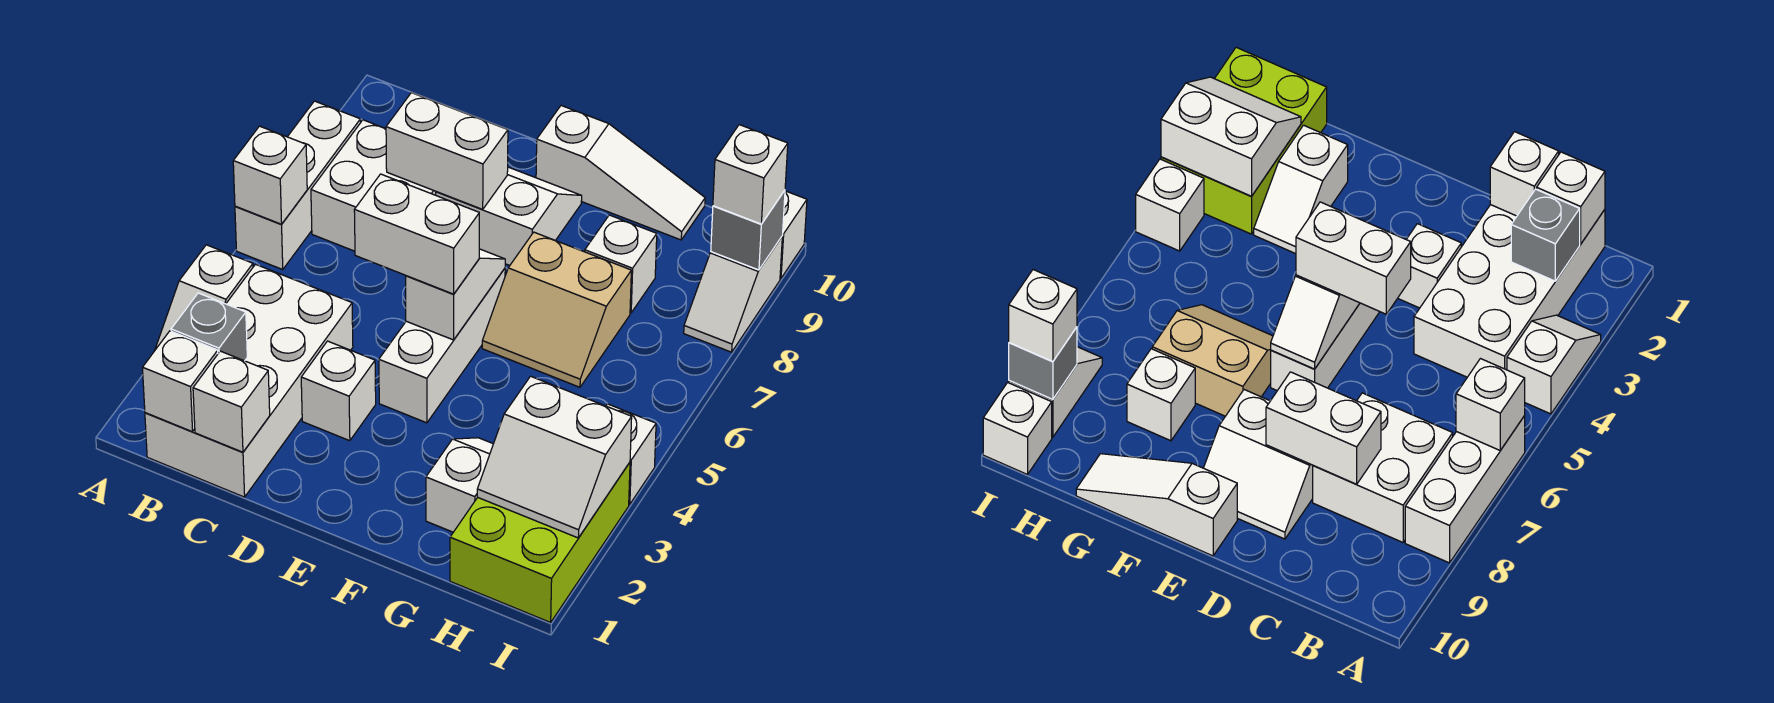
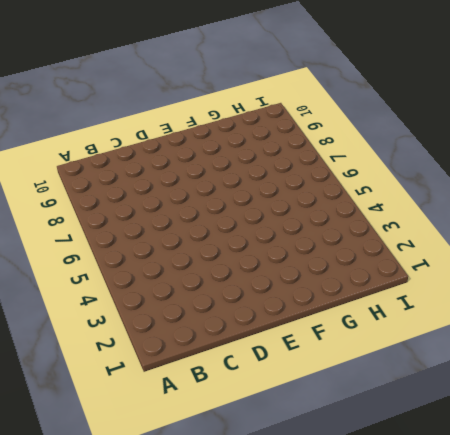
none -> white 1x2 slope [155,245,253,350]
none -> white 1x3 brick [235,101,361,269]
none -> white 2x4 brick [145,264,353,497]

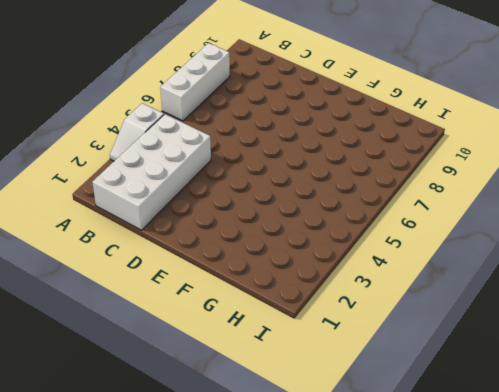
none -> white 2x2 brick [311,120,436,251]
none -> white 1x1 brick [301,341,376,441]
none -> white 2x2 slope [436,167,582,265]

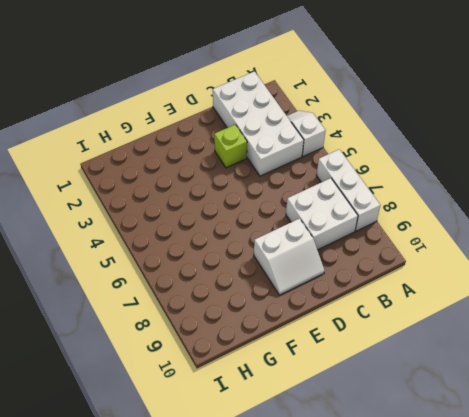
lime 1x1 brick [214,124,247,168] -> white 1x1 brick [301,341,376,441]
none -> white 1x3 brick [379,269,505,423]
none -> white 1x3 slope [536,106,705,240]
none -> tan 2x2 slope [482,232,631,387]

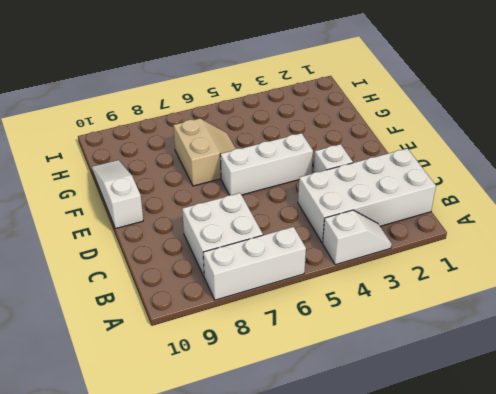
none -> white 2x2 slope [436,167,582,265]
none -> white 1x2 slope [426,438,493,532]
none -> white 1x1 brick [585,215,657,313]

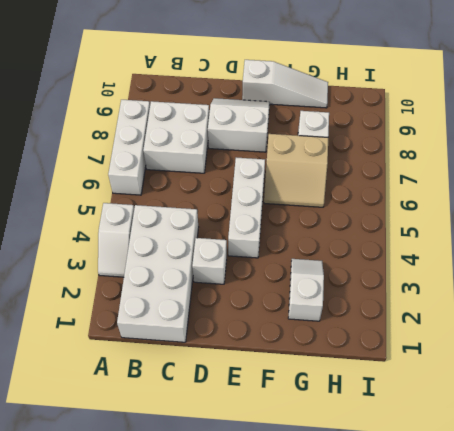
none -> lime 2x3 brick [450,463,630,622]
none -> white 1x1 brick [606,404,656,504]
none -> white 1x2 slope [684,237,782,352]

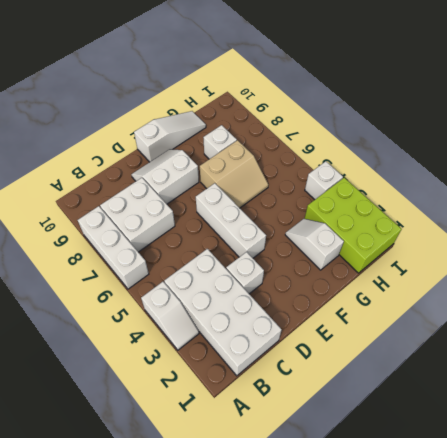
none -> white 1x2 slope [684,237,782,352]
none -> white 1x1 brick [780,191,807,278]
none -> white 1x1 brick [233,126,307,224]

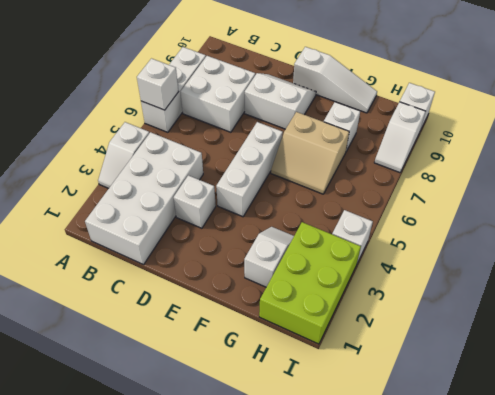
none -> white 1x1 brick [143,331,218,432]
none -> grey 1x1 brick [171,293,247,361]
none -> white 1x1 brick [193,351,270,452]

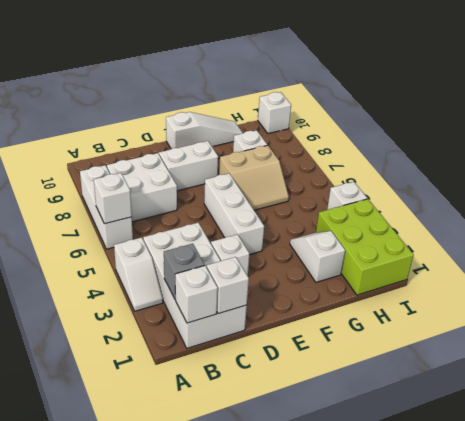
none -> white 1x2 slope [684,237,782,352]
none -> white 1x2 brick [386,93,508,209]
none -> white 1x2 slope [406,249,505,340]

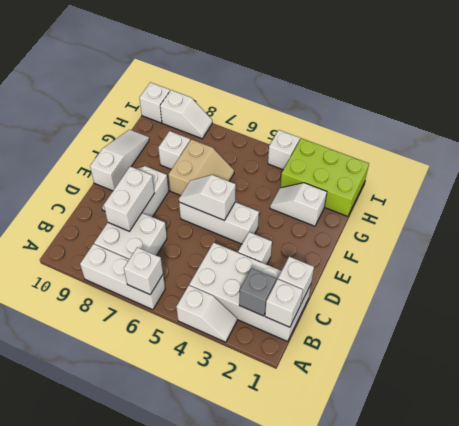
none -> white 2x2 slope [477,376,632,538]
none -> grey 1x1 brick [711,190,785,270]
none -> white 1x2 brick [354,174,479,294]

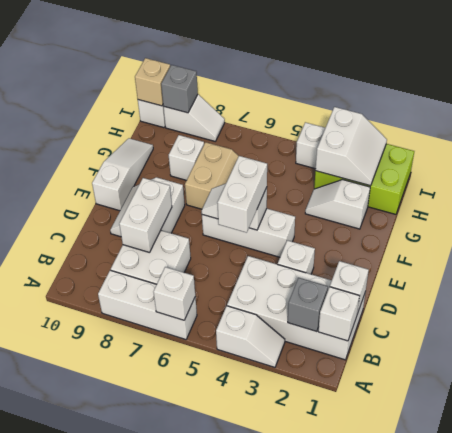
tan 1x1 brick [135,58,170,106] -> none
none -> white 1x1 brick [713,125,788,224]

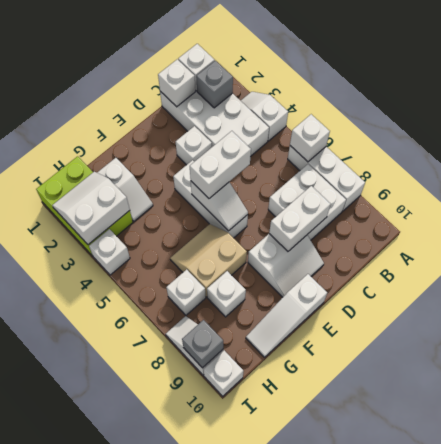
white 1x1 brick [166,269,206,315] -> white 1x1 brick moved to [713,125,788,224]

